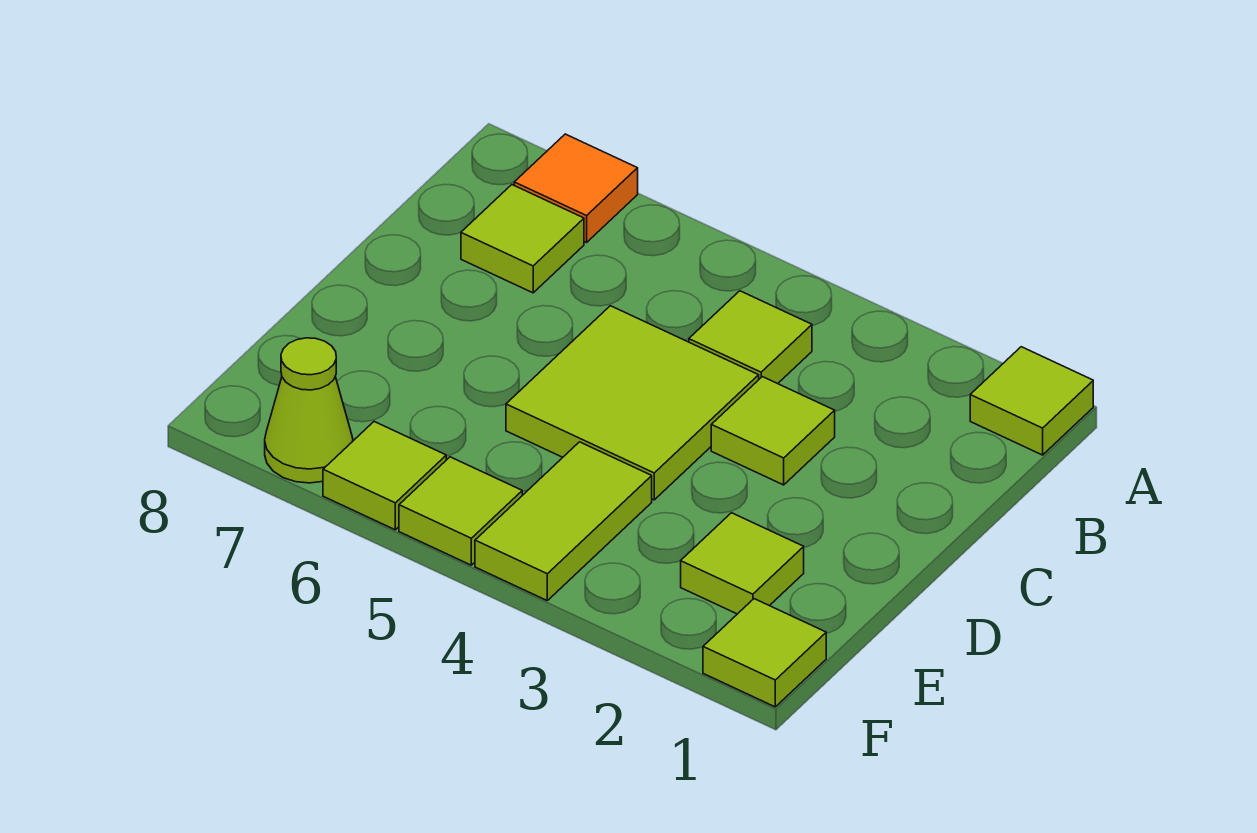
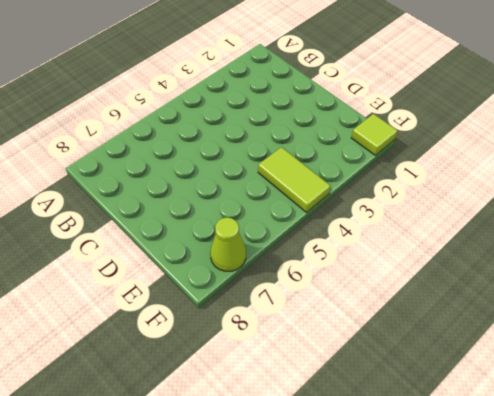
none -> lime 1x1 tile [970,347,1093,455]
none -> orange 1x1 tile [514,134,638,242]
none -> lime 1x1 tile [689,291,812,384]

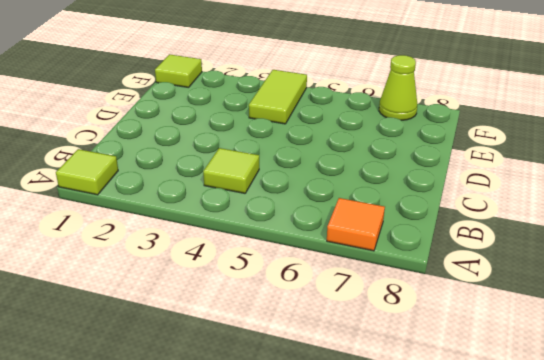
none -> lime 1x1 tile [461,185,584,293]
none -> lime 1x1 tile [711,377,835,485]
none -> lime 2x2 tile [506,306,759,500]

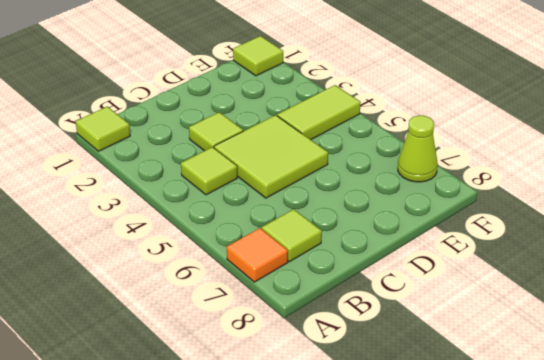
none -> lime 1x1 tile [681,513,804,614]
none -> lime 1x1 tile [399,457,522,565]
none -> lime 1x1 tile [323,422,446,530]

